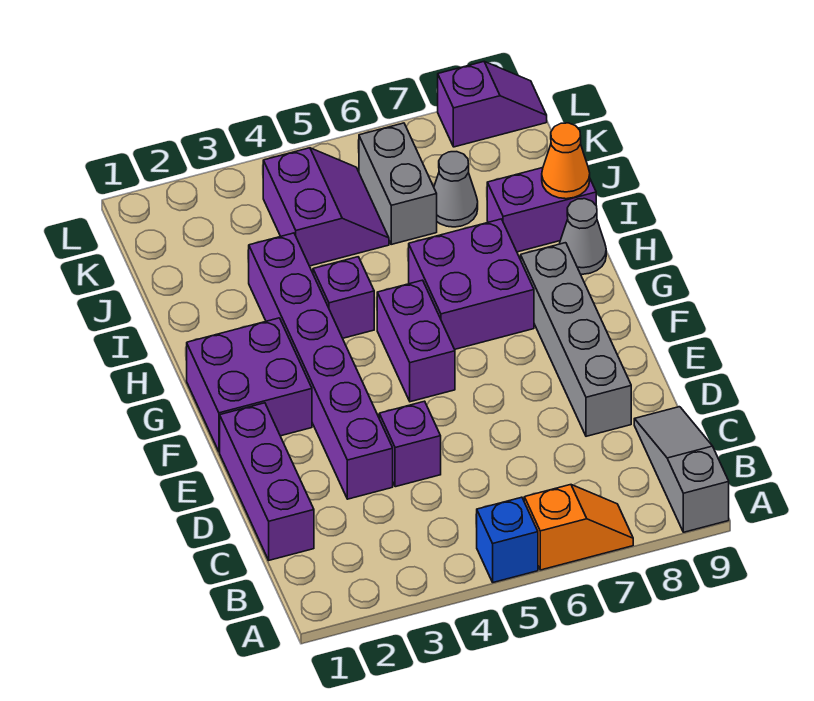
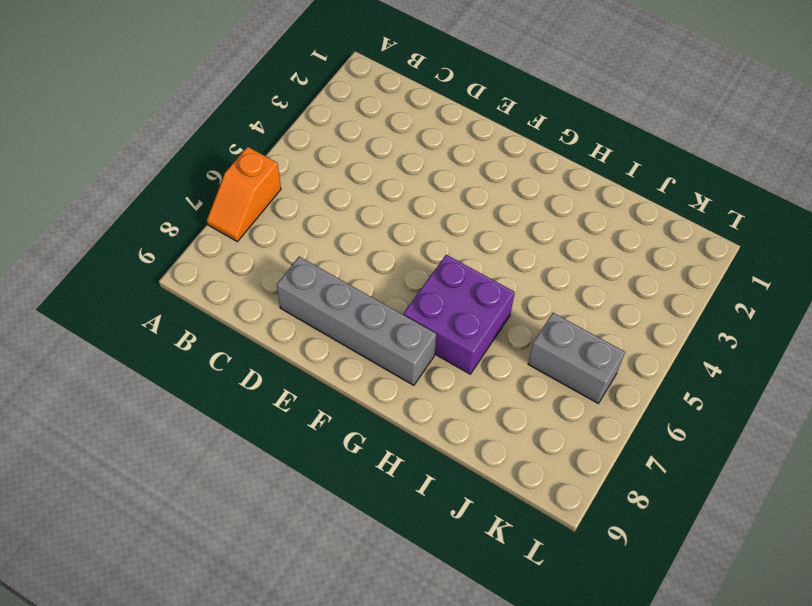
none -> blue 1x1 brick [477,497,538,582]
none -> grey 1x3 slope [634,407,729,532]
none -> purple 1x3 brick [220,403,314,560]

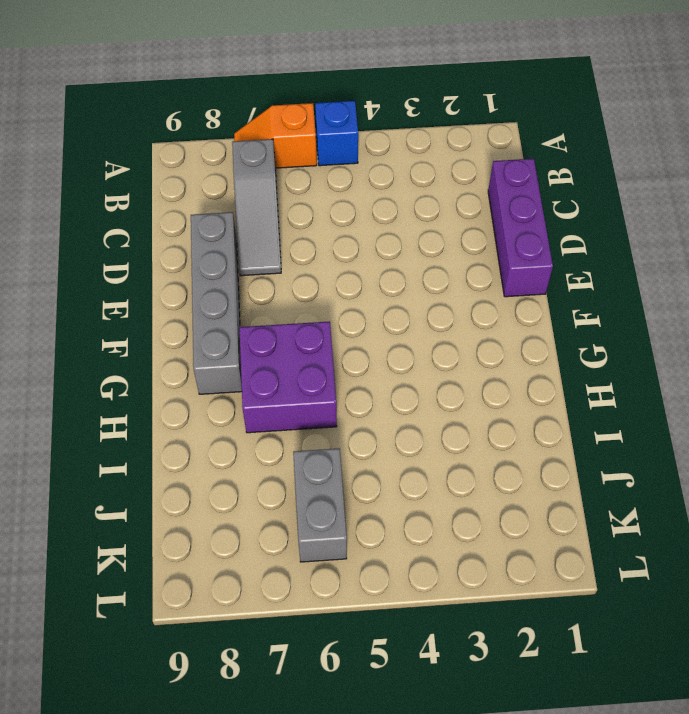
grey 1x3 slope [232,139,281,276] -> grey 1x3 slope moved to [634,407,729,532]
none -> purple 1x6 brick [249,233,393,499]
none -> purple 1x1 brick [379,401,441,487]
none -> purple 2x2 brick [187,318,312,452]

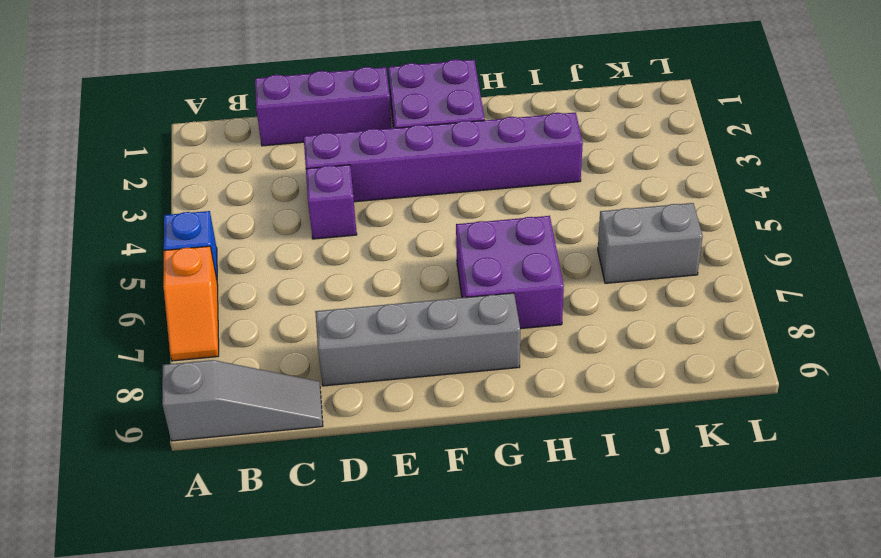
none -> purple 1x2 brick [377,280,455,402]
none -> purple 1x1 brick [313,257,374,338]
none -> grey 1x1 cone [560,199,606,274]

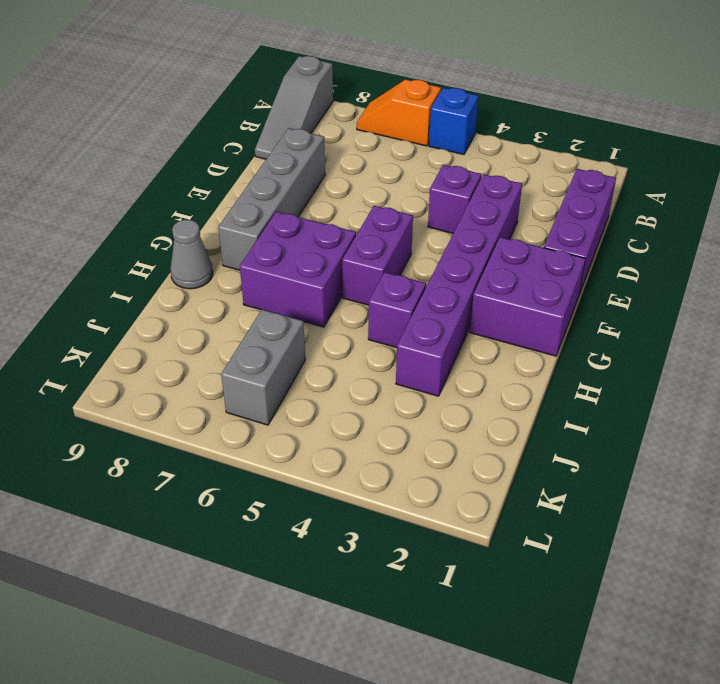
none -> purple 1x2 brick [487,168,596,252]
none -> purple 2x2 slope [263,148,389,266]
none -> grey 1x1 cone [434,152,478,227]

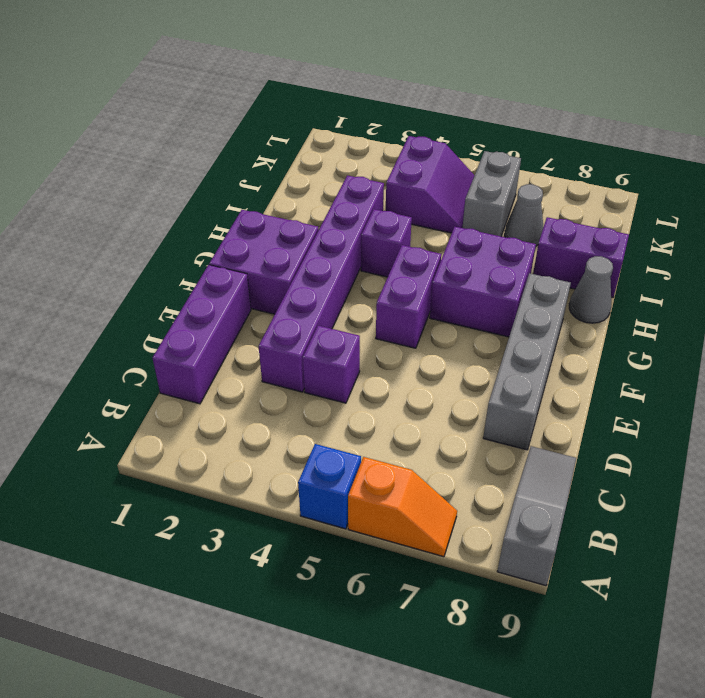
none -> purple 1x2 slope [438,62,547,147]
none -> orange 1x1 cone [542,123,590,199]

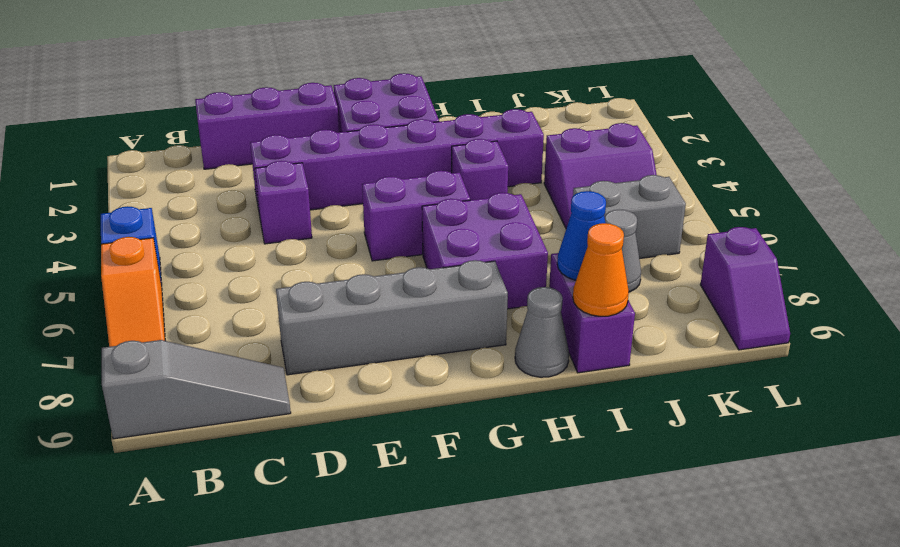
blue 1x1 cone [557,191,606,280] -> none

